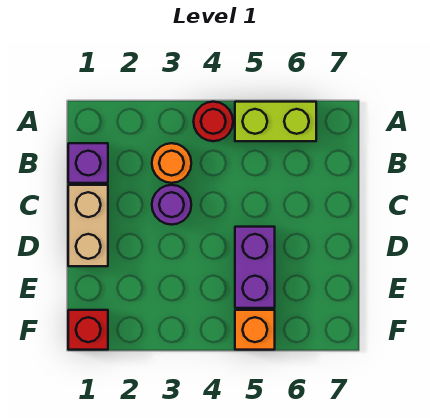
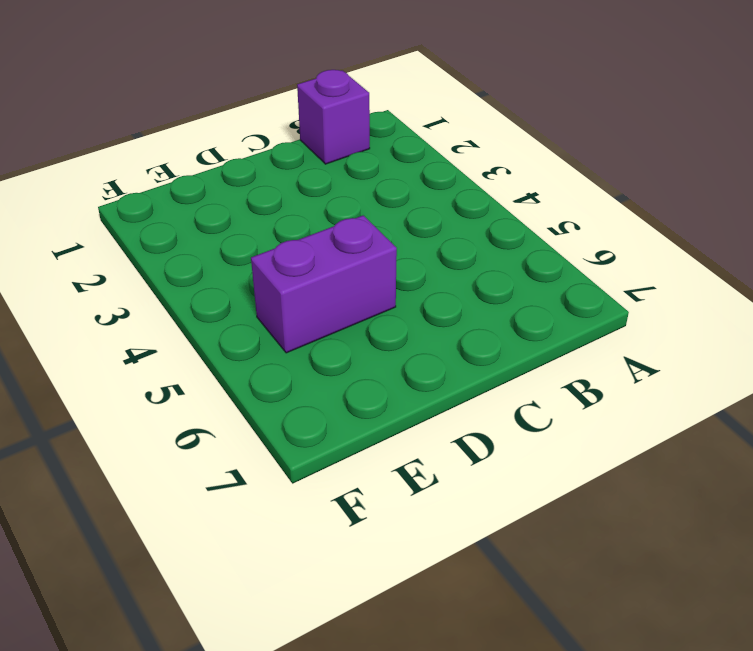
none -> red 1x1 round brick [194,102,233,141]
none -> lime 1x2 brick [235,102,316,141]

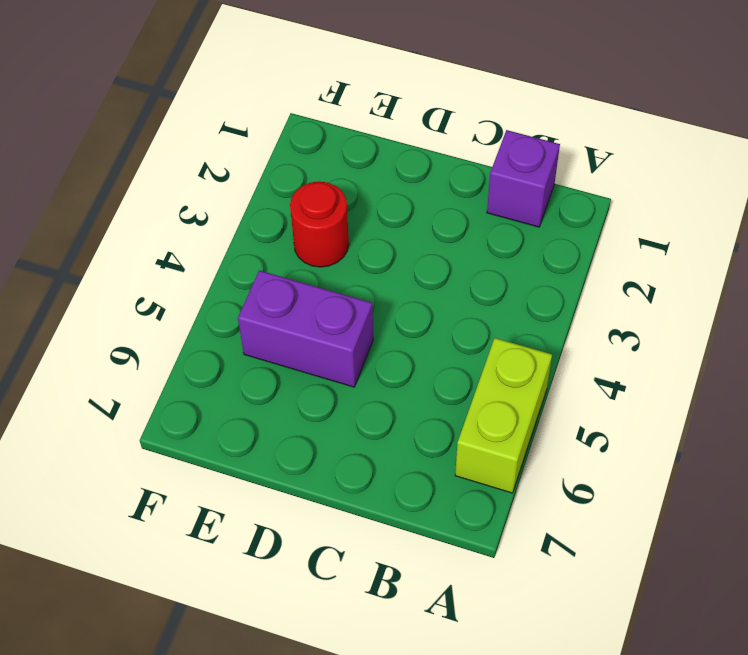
red 1x1 round brick [290,181,349,267] -> red 1x1 round brick moved to [194,102,233,141]
none -> orange 1x1 round brick [152,143,191,183]
none -> tan 1x2 brick [68,185,108,266]

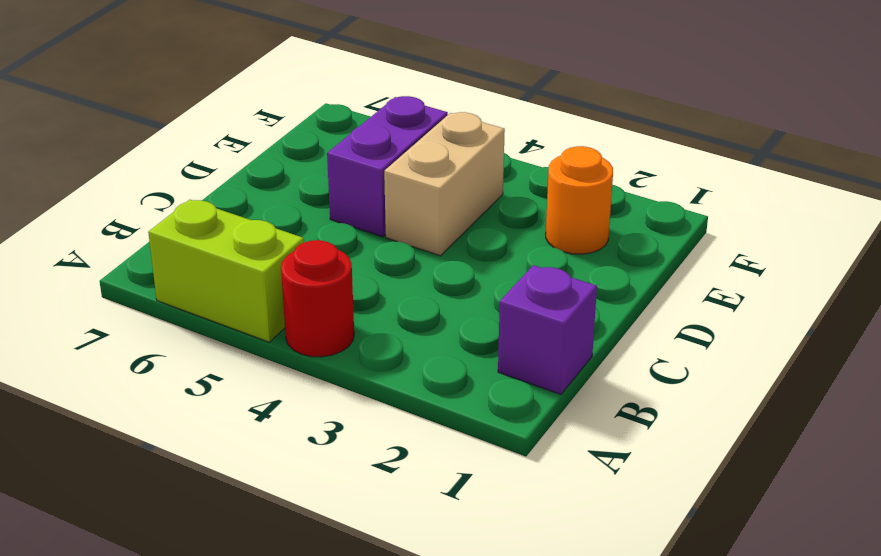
tan 1x2 brick [384,112,505,256] -> tan 1x2 brick moved to [68,185,108,266]
orange 1x1 round brick [546,146,613,254] -> orange 1x1 round brick moved to [152,143,191,183]
none -> purple 1x1 round brick [152,185,191,225]
none -> red 1x1 brick [68,310,108,350]

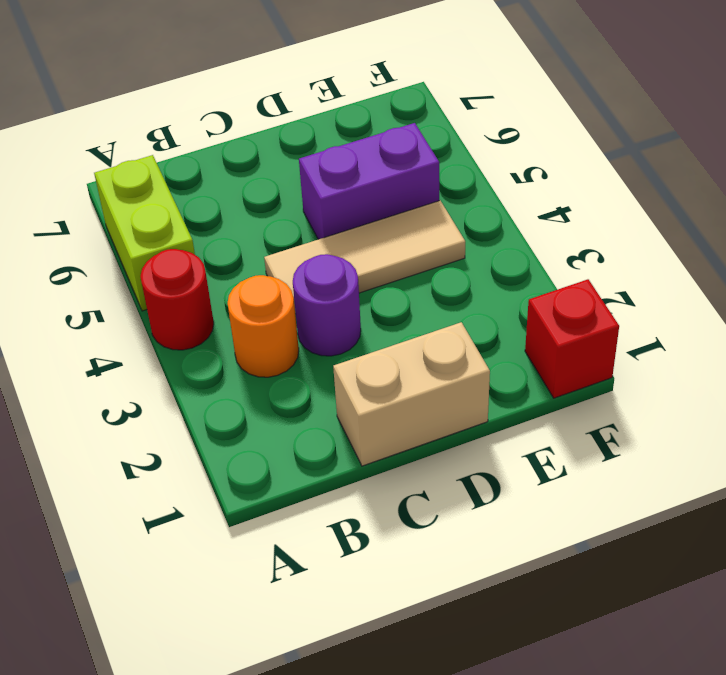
tan 1x3 tile [264,201,465,314] -> none
none -> purple 1x1 brick [68,143,108,183]
none -> orange 1x1 brick [235,310,275,350]

